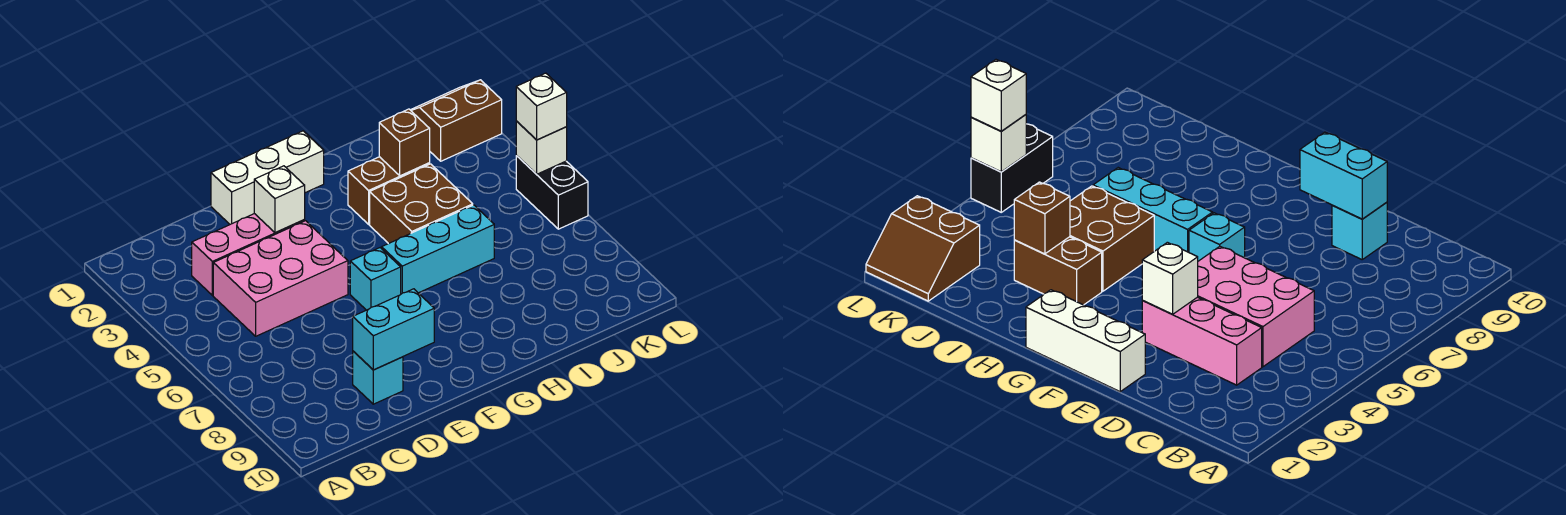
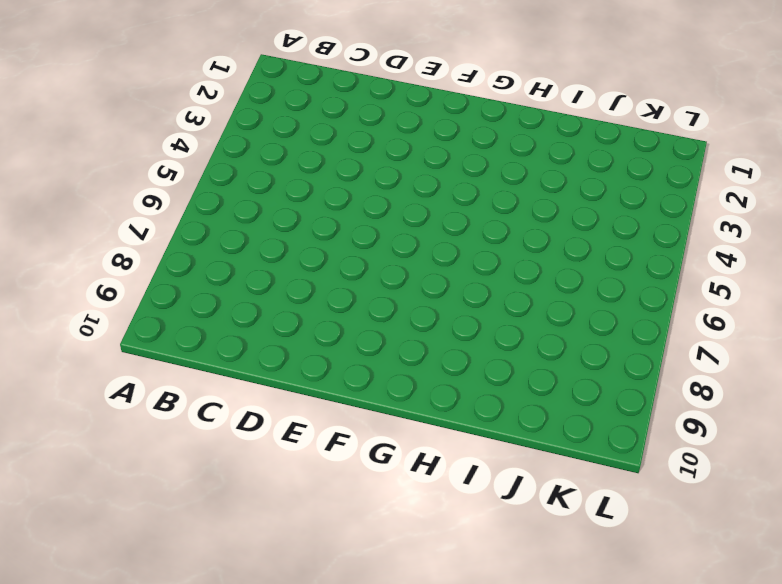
none -> pink 1x3 brick [192,214,305,295]
none -> pink 2x3 brick [213,221,348,336]
none -> cyan 1x1 brick [353,351,403,404]

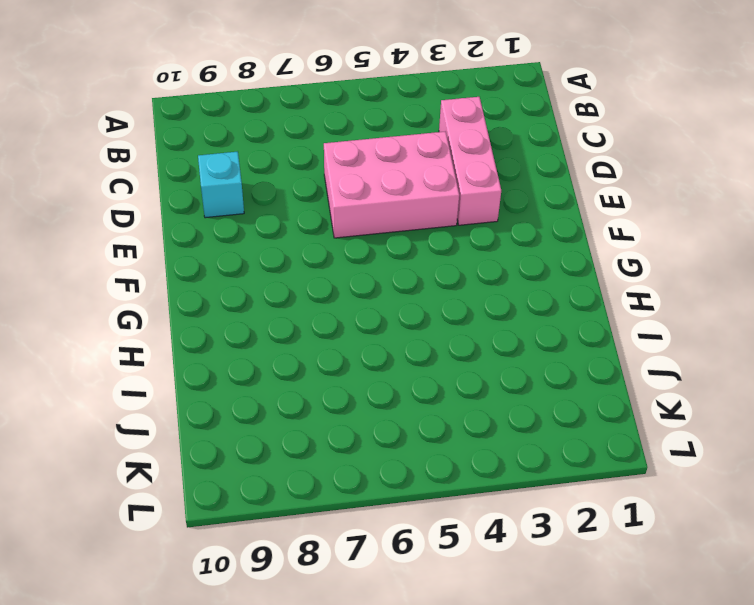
pink 2x3 brick [324,131,459,238] -> pink 2x3 brick turned to [213,221,348,336]
none -> white 1x3 brick [211,131,324,224]
none -> cyan 1x1 brick [350,248,401,310]
none -> cyan 1x3 brick [382,205,494,294]

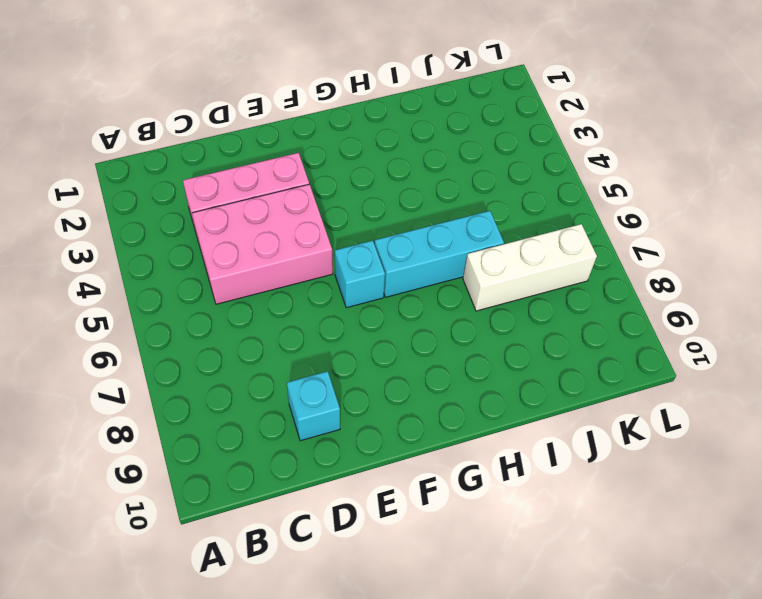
white 1x3 brick [463,224,597,311] -> white 1x3 brick moved to [211,131,324,224]
none -> brown 1x2 brick [348,157,430,224]
none -> brown 2x2 brick [370,164,473,244]
none -> brown 2x2 slope [411,80,502,161]

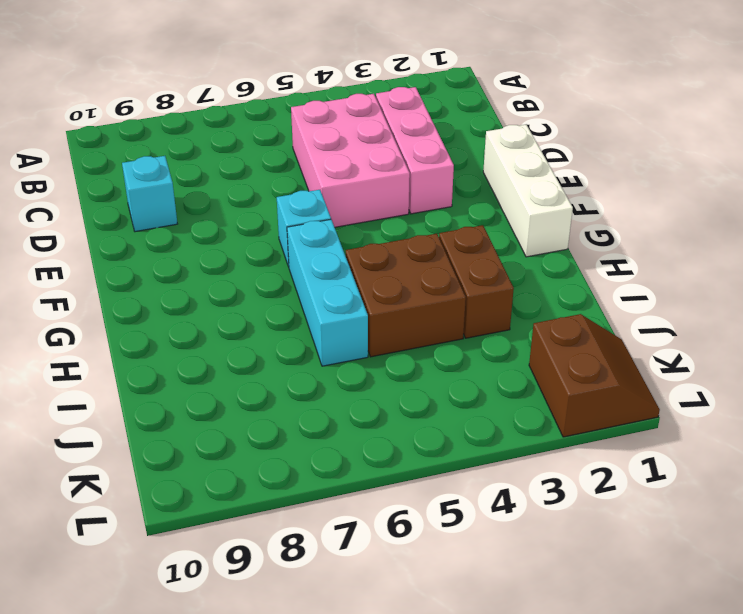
none -> black 1x2 brick [516,156,588,229]
none -> cyan 1x2 brick [353,289,434,370]
none -> white 1x1 brick [254,166,305,233]

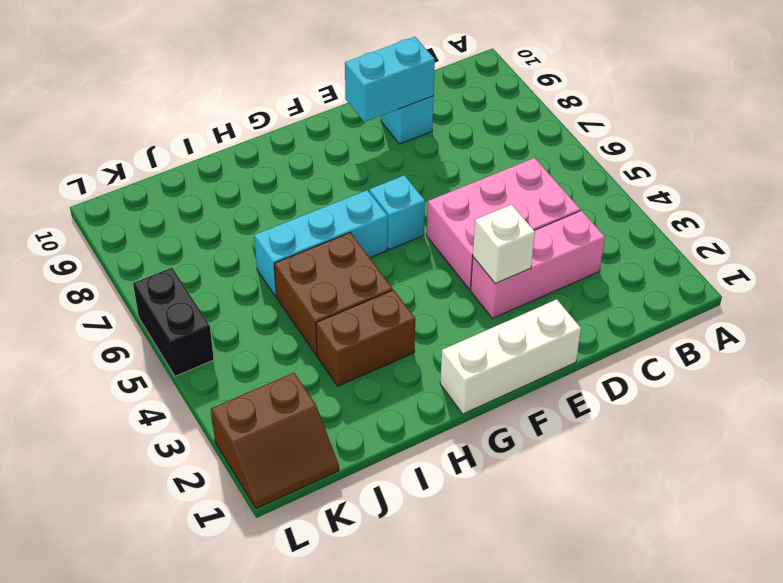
none -> brown 1x1 brick [379,109,430,176]
none -> white 1x1 brick [516,121,567,174]
none -> white 1x1 brick [516,73,567,140]

